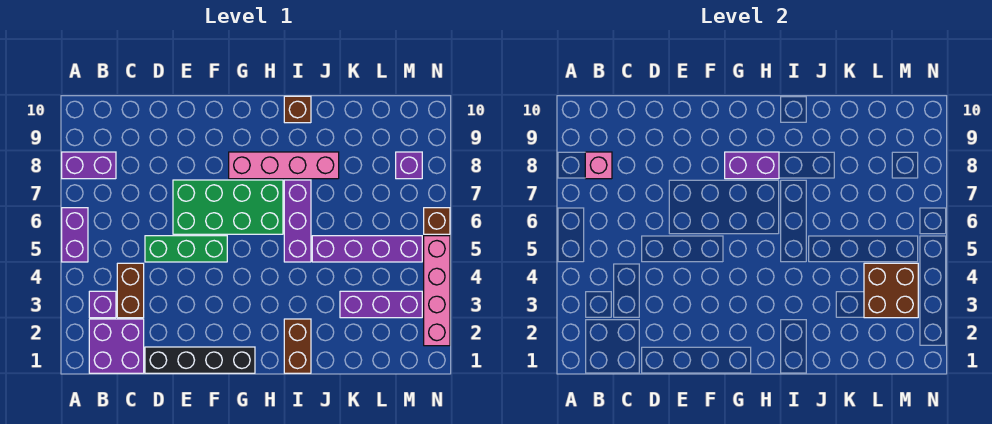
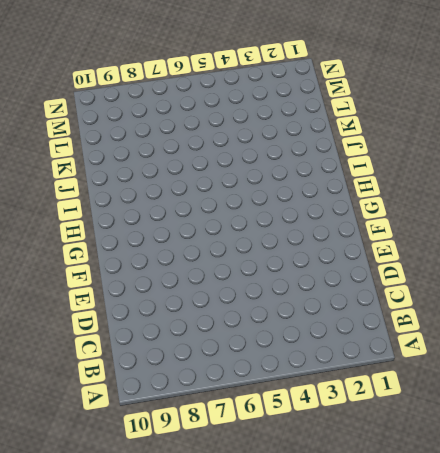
none -> purple 1x2 brick [62,208,88,262]
none -> purple 1x2 brick [62,152,116,179]
none -> purple 2x2 brick [89,319,144,373]

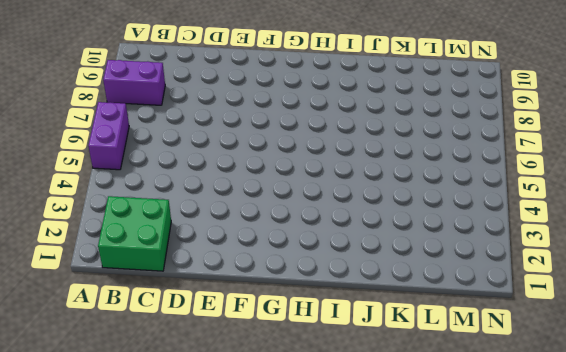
green 2x2 brick [98,196,171,271] -> purple 2x2 brick [89,319,144,373]
none -> purple 1x1 brick [89,291,116,318]
none -> brown 1x2 brick [117,263,144,318]
none -> black 1x4 brick [145,347,255,373]

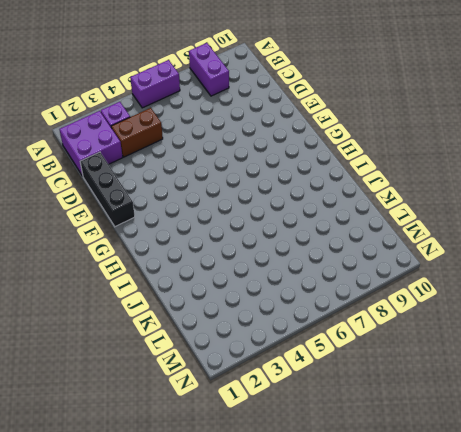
black 1x3 brick [80,152,135,227] -> black 1x4 brick [145,347,255,373]
none -> green 1x3 brick [145,236,227,262]
none -> green 2x4 brick [173,180,283,234]
none -> pink 1x4 brick [229,152,339,179]

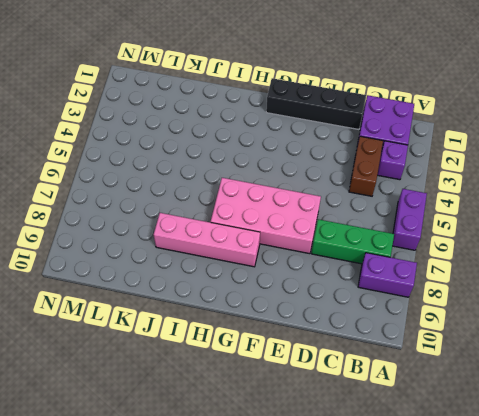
green 1x3 brick [311,219,394,264] -> green 1x3 brick moved to [145,236,227,262]
pink 2x4 brick [211,178,321,254] -> green 2x4 brick [173,180,283,234]
none -> brown 1x2 brick [284,319,311,373]
none -> purple 1x3 brick [284,180,311,262]
none -> brown 1x1 brick [284,96,311,123]

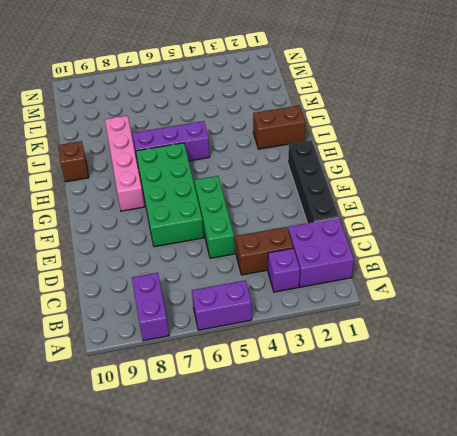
none -> purple 1x4 brick [312,236,422,262]
none -> purple 1x3 brick [340,291,422,318]
none -> purple 1x1 brick [396,152,422,179]

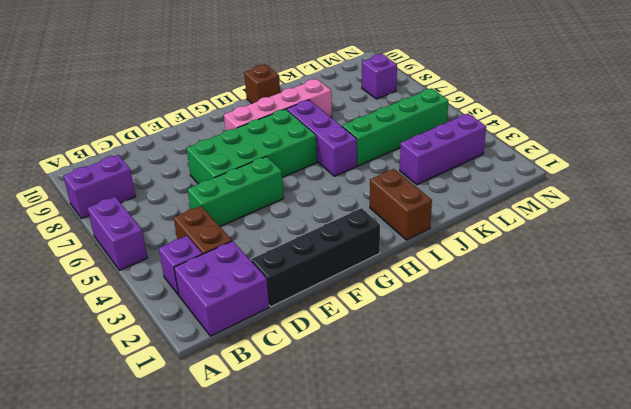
green 1x4 brick [342,88,449,166] -> purple 1x4 brick [312,236,422,262]
none -> pink 1x4 brick [424,236,450,346]
none -> brown 1x1 brick [424,208,450,234]
none -> pink 1x1 brick [585,152,612,179]

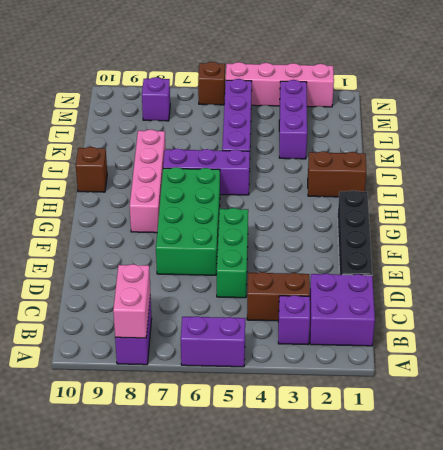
pink 1x2 brick [113,264,150,338] -> pink 1x1 brick [585,152,612,179]
none -> purple 1x2 brick [725,152,779,179]
none -> brown 2x2 brick [864,263,918,318]

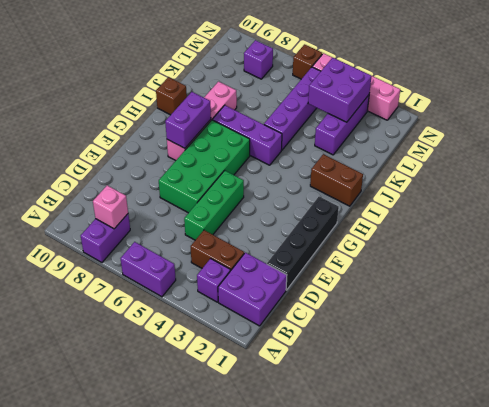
purple 2x2 brick [308,57,371,122] -> brown 2x2 brick [864,263,918,318]

